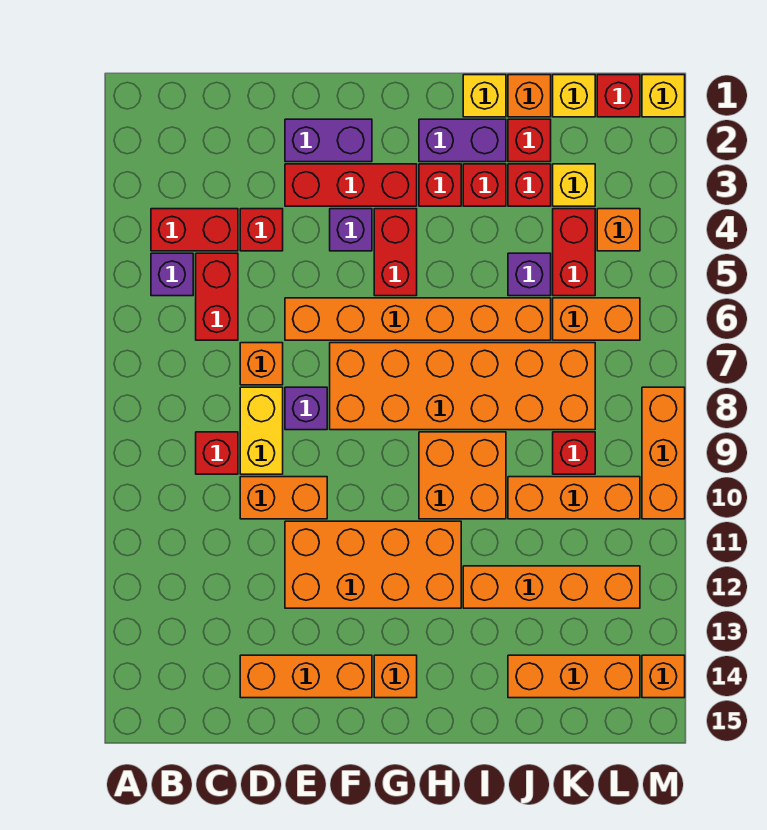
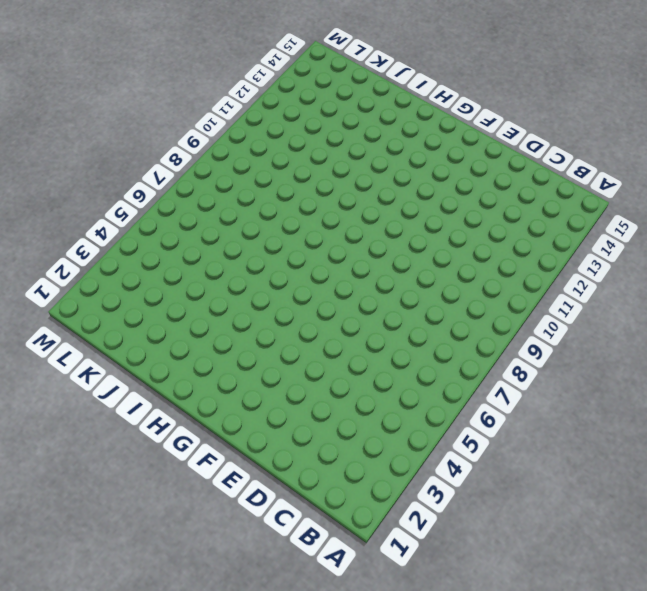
none -> red 1x2 brick [151,209,238,251]
none -> purple 1x1 brick [151,253,193,296]
none -> red 1x2 brick [196,253,238,340]
none -> red 1x1 brick [196,432,238,474]

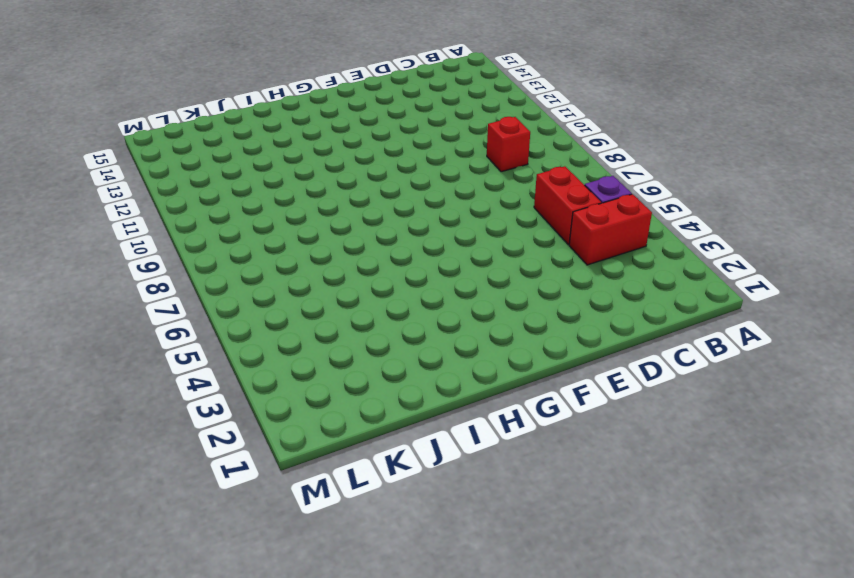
none -> red 1x1 brick [240,209,283,251]
none -> orange 1x1 brick [240,343,283,385]
none -> yellow 1x2 brick [240,387,283,474]
none -> orange 1x2 brick [240,477,327,519]

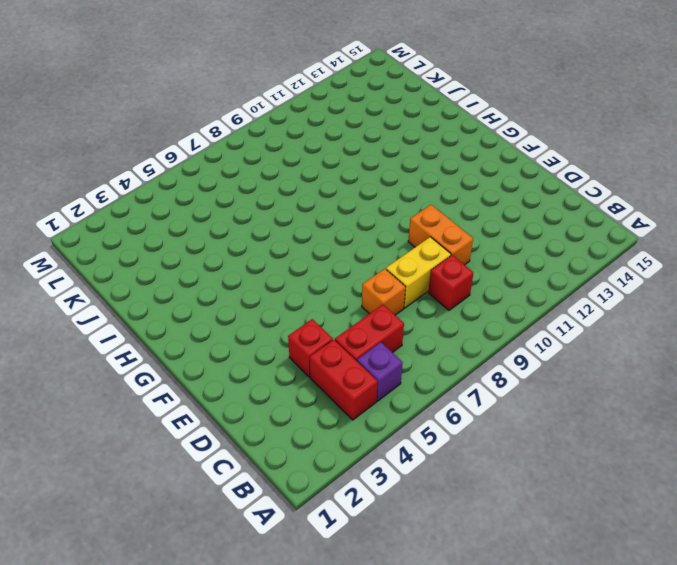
none -> orange 1x3 brick [240,655,372,698]
none -> purple 1x2 brick [285,119,372,162]
none -> red 1x3 brick [285,164,417,206]
none -> orange 1x6 brick [285,298,551,340]

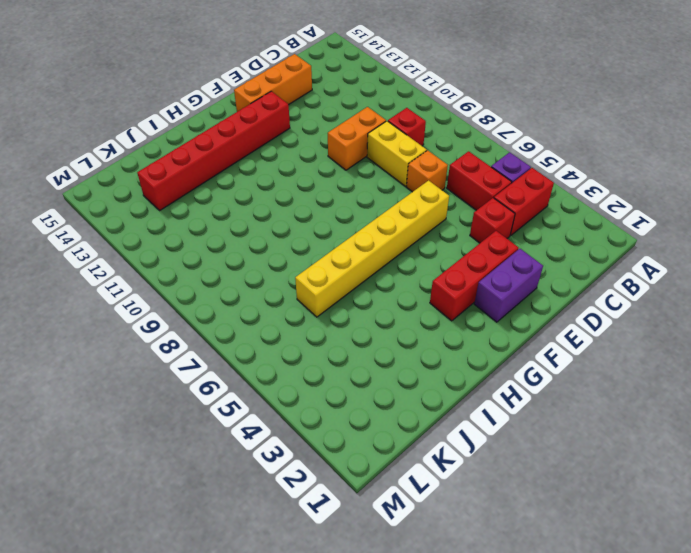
yellow 1x6 brick [295,180,449,317] -> orange 1x6 brick [285,298,551,340]
red 1x6 brick [137,91,290,210] -> none
none -> purple 1x1 brick [285,387,327,430]
none -> orange 2x4 brick [285,521,461,608]
none -> purple 1x1 brick [330,209,372,251]
none -> orange 2x6 brick [330,343,595,430]

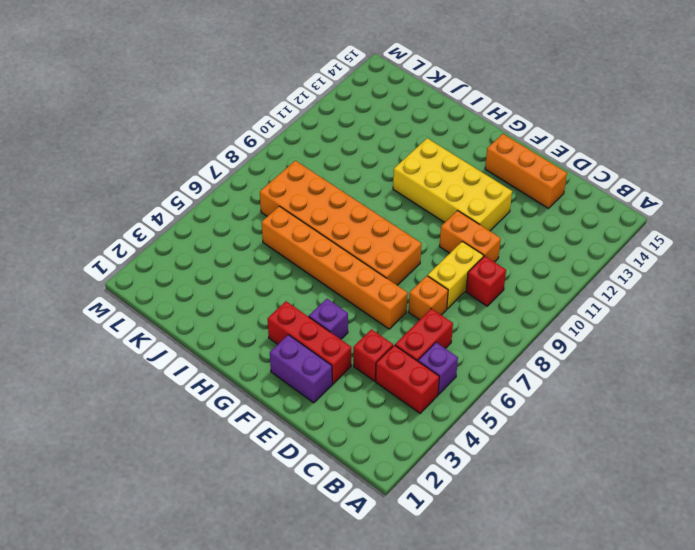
yellow 2x4 brick [393,138,512,231] -> orange 2x4 brick [285,521,461,608]
none -> purple 1x1 brick [285,387,327,430]
none -> red 1x2 brick [374,209,417,296]
none -> orange 1x1 brick [374,655,417,698]
none -> purple 1x2 brick [419,119,506,162]

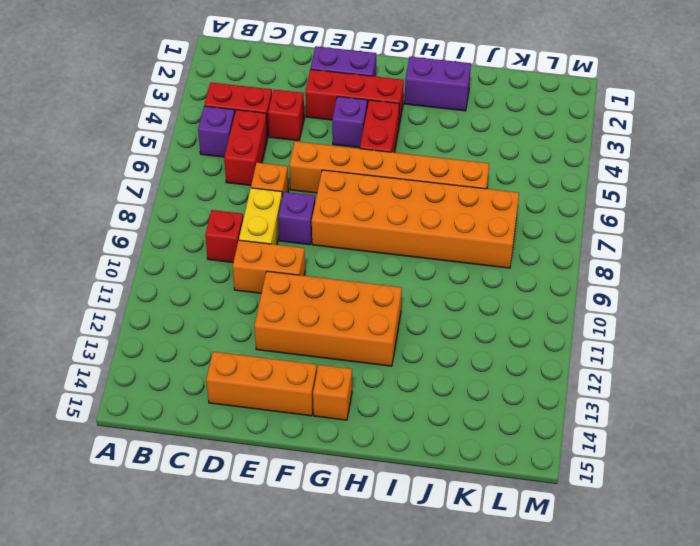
none -> red 1x1 brick [419,164,461,206]
none -> orange 2x2 brick [419,432,506,519]
none -> yellow 1x1 brick [463,75,506,117]
none -> red 1x1 brick [463,164,506,206]

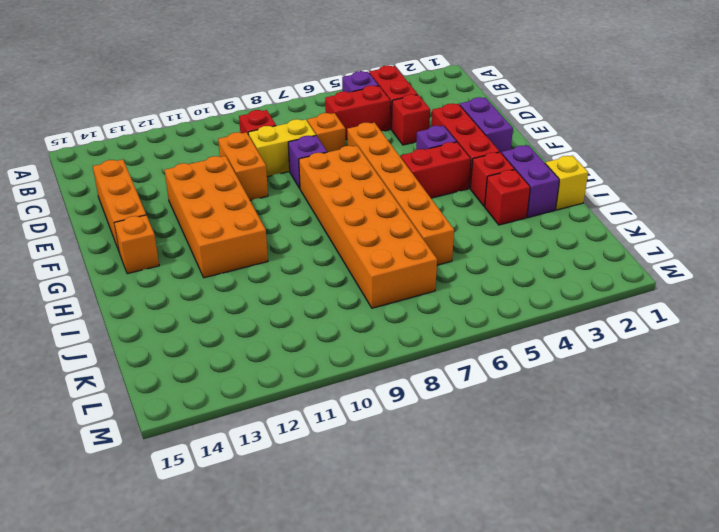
none -> orange 2x2 brick [419,432,506,519]
none -> orange 1x4 brick [463,566,640,608]
none -> orange 1x1 brick [508,75,551,117]
none -> red 1x1 brick [508,119,551,162]

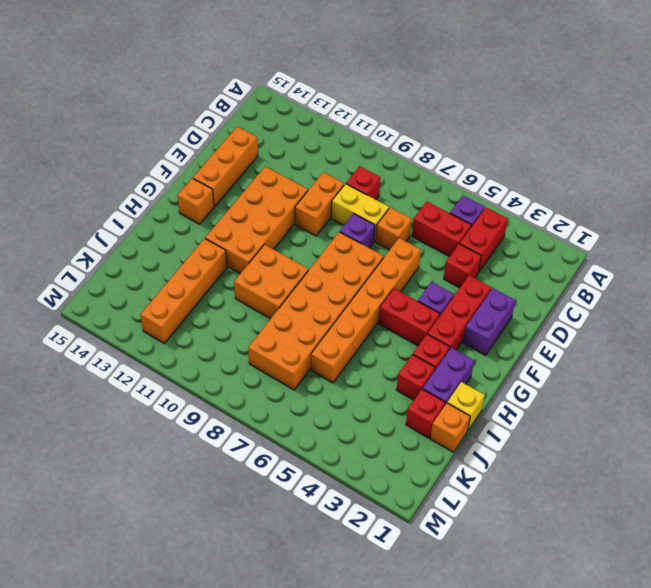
none -> red 1x1 brick [508,164,551,206]
none -> purple 1x1 brick [508,253,551,296]
none -> orange 1x3 brick [508,477,640,519]
none -> orange 1x3 brick [508,655,640,698]

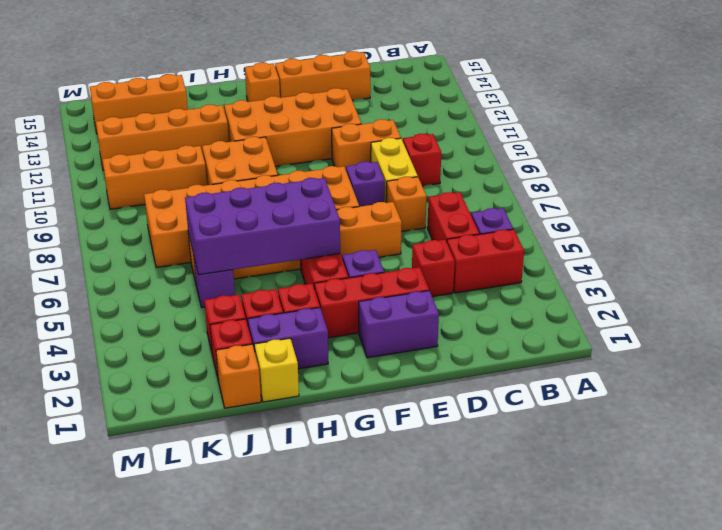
purple 2x4 brick [185,178,340,275] -> none
none -> yellow 1x1 brick [553,75,595,117]
none -> yellow 1x1 brick [553,164,595,206]
none -> red 1x2 brick [553,209,595,296]
none -> orange 1x2 brick [553,298,640,340]

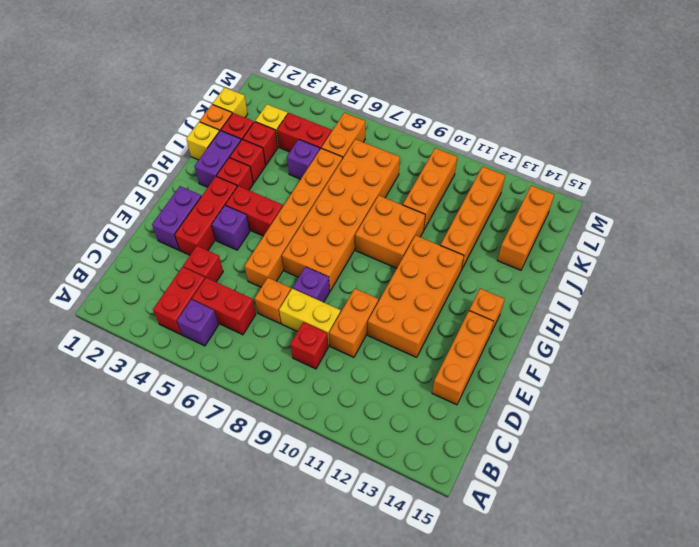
none -> red 1x1 brick [553,432,595,474]
none -> red 1x1 brick [597,75,640,117]
none -> orange 1x1 brick [597,209,640,251]
none -> yellow 1x1 brick [642,75,685,117]

